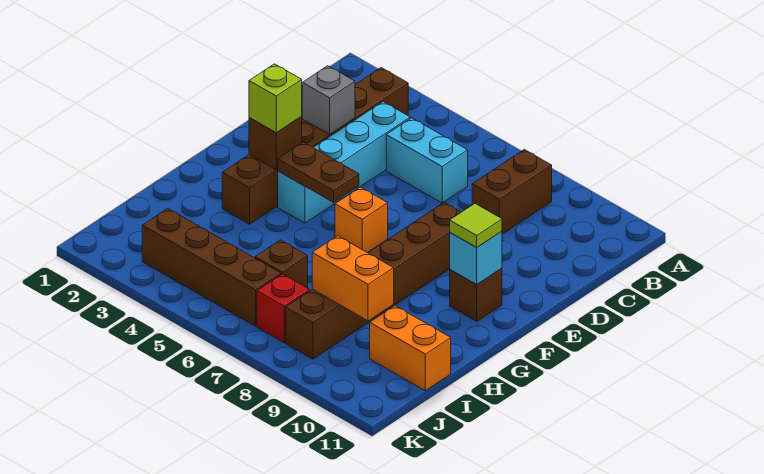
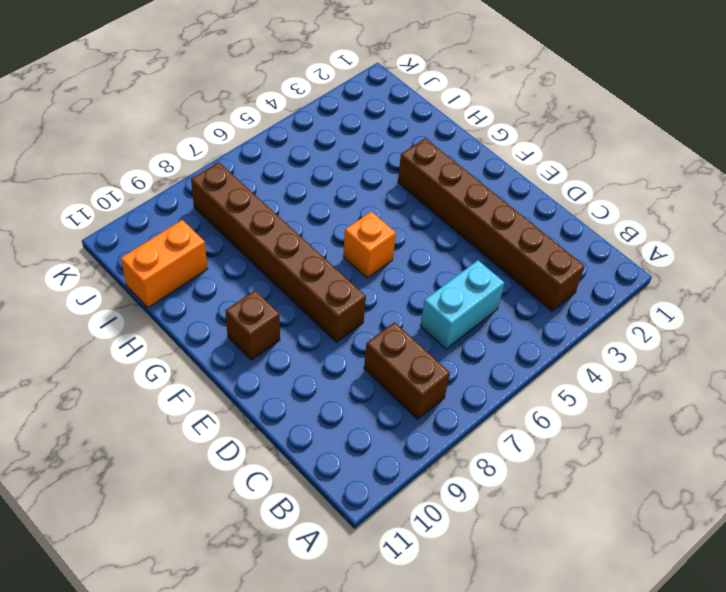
none -> cyan 1x4 brick [278,102,410,223]
none -> brown 1x1 brick [255,240,308,288]
none -> brown 1x4 brick [142,208,281,326]

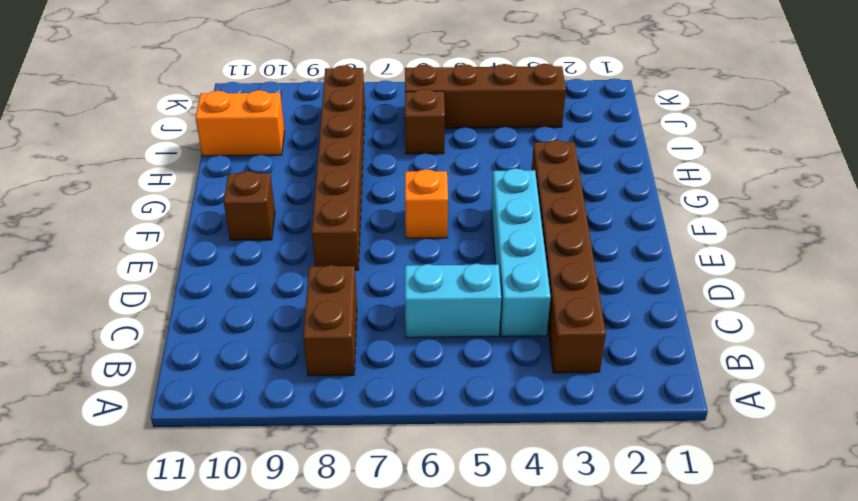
none -> red 1x1 brick [257,274,310,343]
none -> grey 1x1 brick [302,66,355,134]
none -> brown 1x1 brick [249,117,302,170]

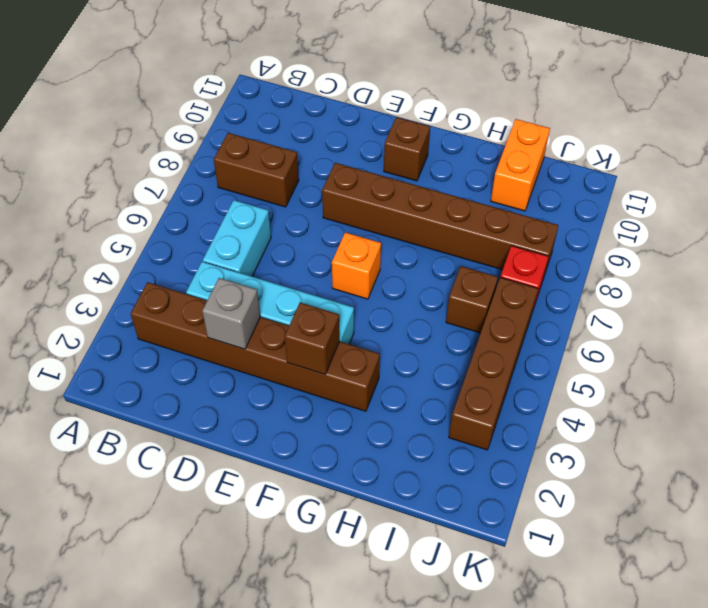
none -> brown 1x2 plate [278,142,359,202]
none -> cyan 1x1 brick [450,231,502,284]
none -> orange 1x2 brick [312,236,394,321]

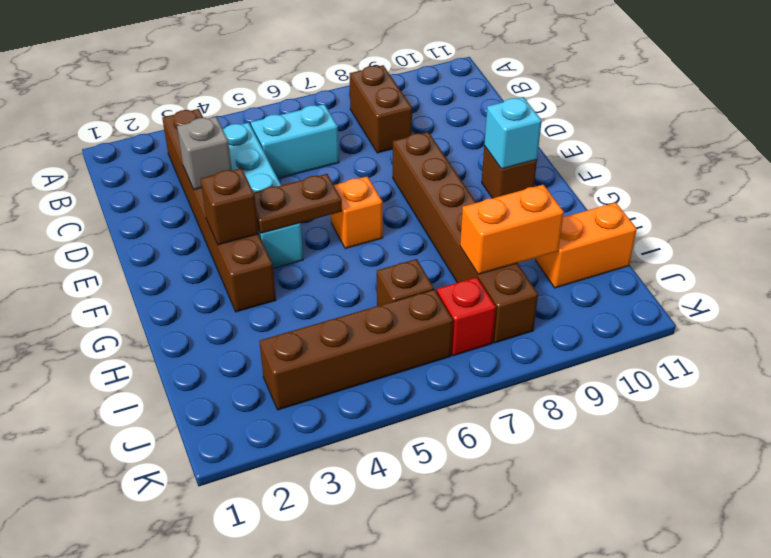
none -> lime 1x1 brick [249,64,302,133]
none -> lime 1x1 tile [450,204,502,247]

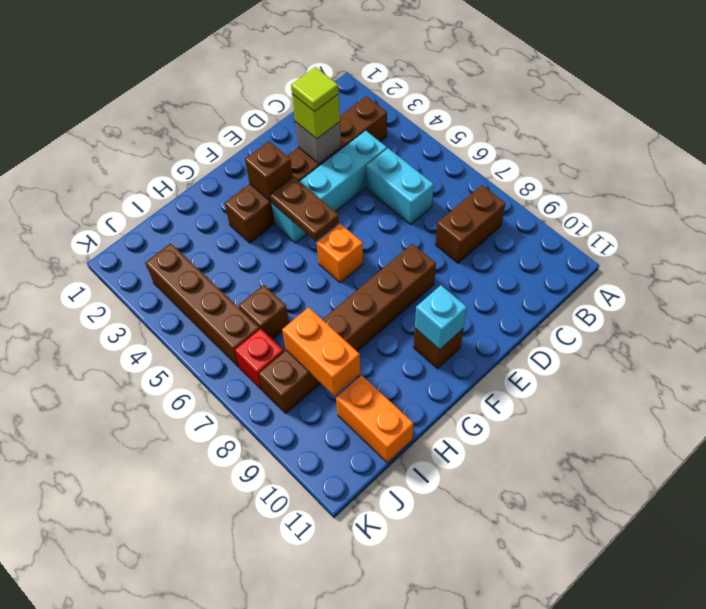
lime 1x1 brick [292,94,340,139] -> lime 1x1 brick moved to [249,64,302,133]
lime 1x1 tile [291,67,339,112] -> lime 1x1 tile moved to [450,204,502,247]

